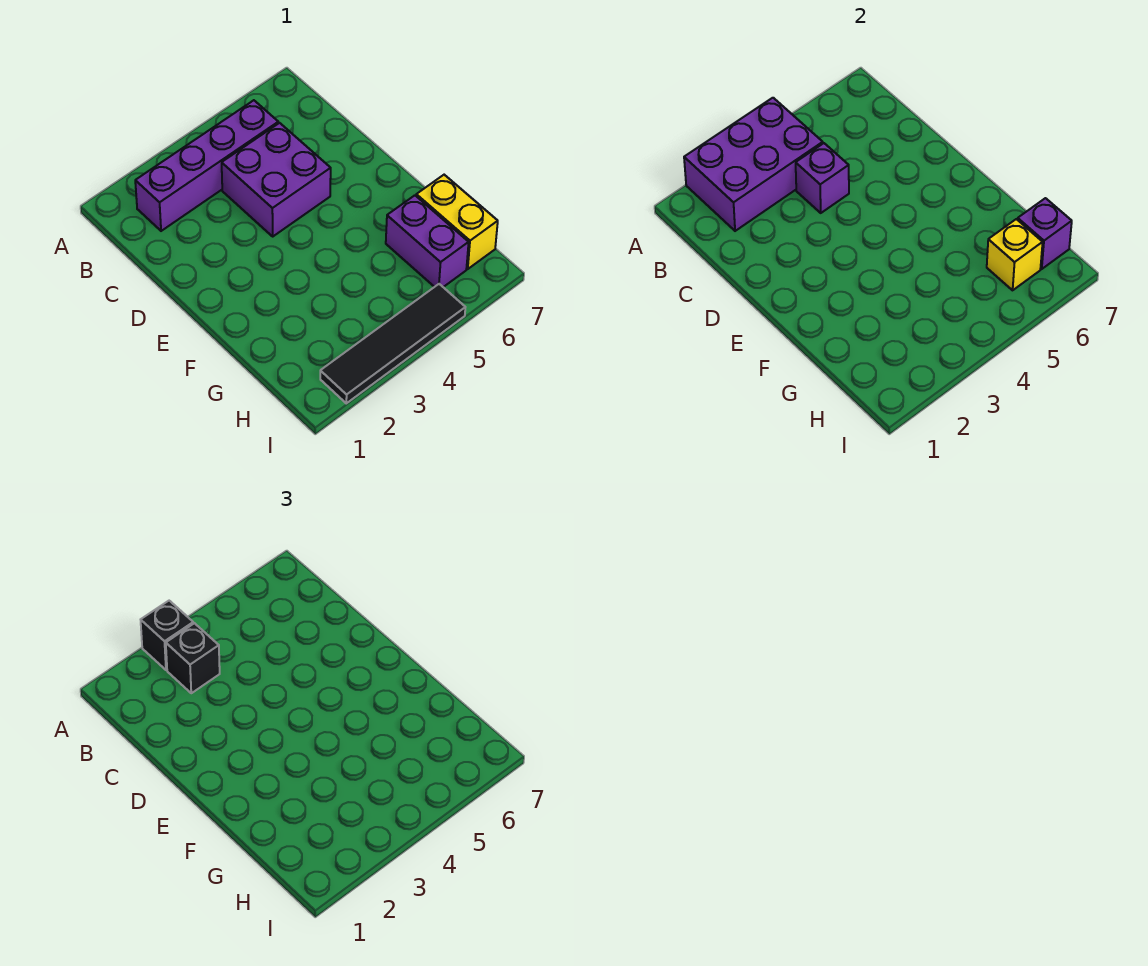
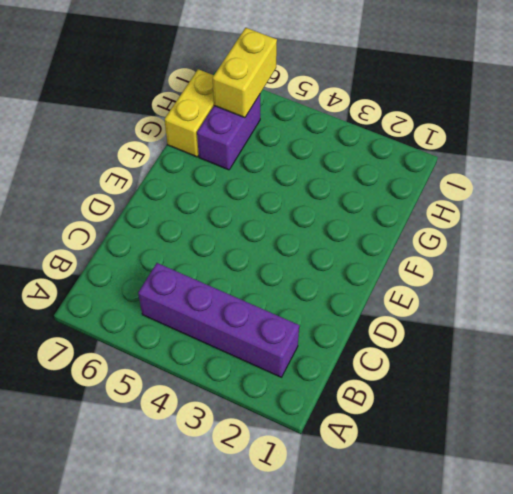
yellow 1x2 brick [213,28,277,118] -> yellow 1x1 brick [987,219,1043,290]
none -> purple 2x2 brick [222,123,331,236]
none -> black 1x4 tile [320,284,465,403]

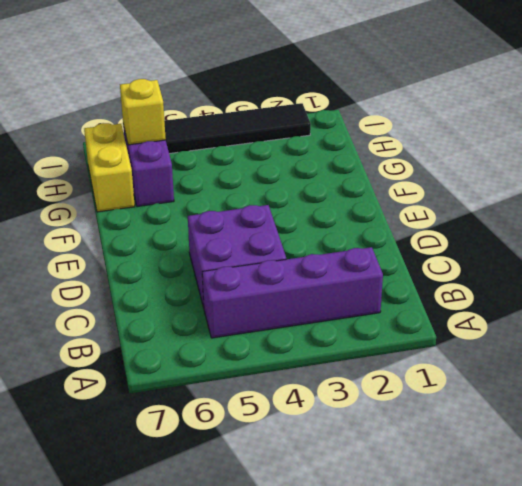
none -> purple 2x3 brick [684,98,823,231]
none -> purple 1x1 brick [796,143,849,213]

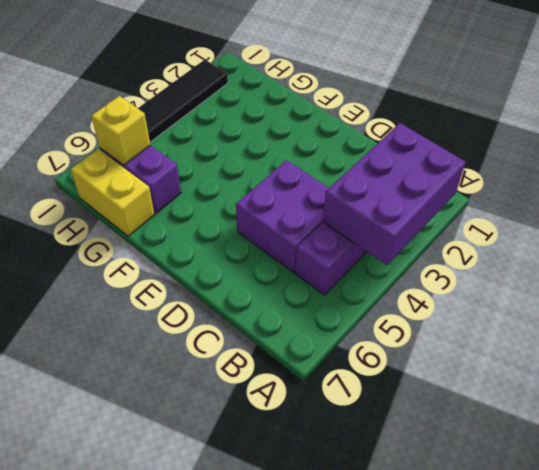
none -> purple 1x1 brick [796,143,849,213]
none -> purple 1x1 brick [1018,198,1072,269]

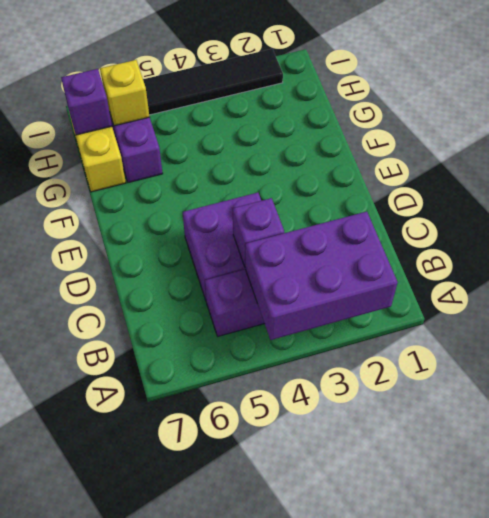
none -> black 1x1 brick [141,601,193,670]
none -> black 1x1 brick [166,623,220,693]

